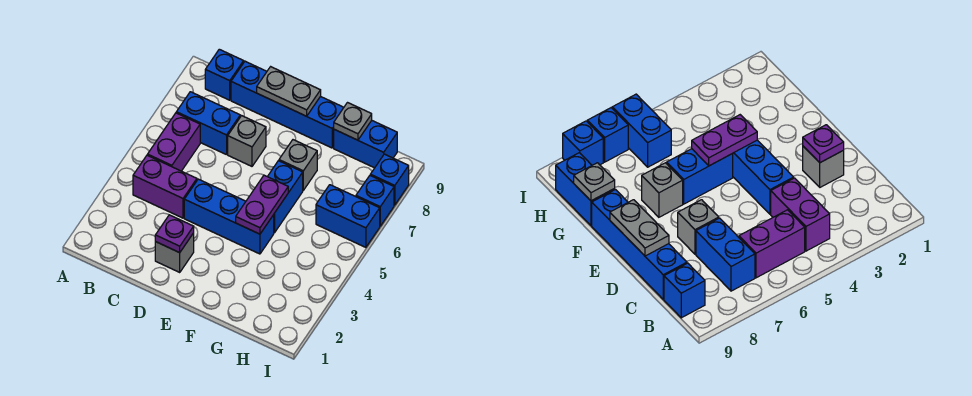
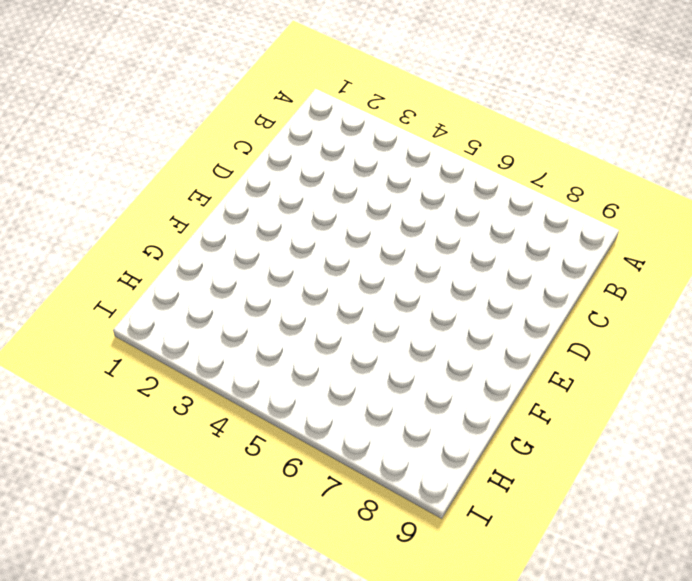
none -> purple 1x2 brick [133,155,197,218]
none -> purple 1x2 brick [148,113,200,171]
none -> blue 1x2 brick [176,92,240,155]

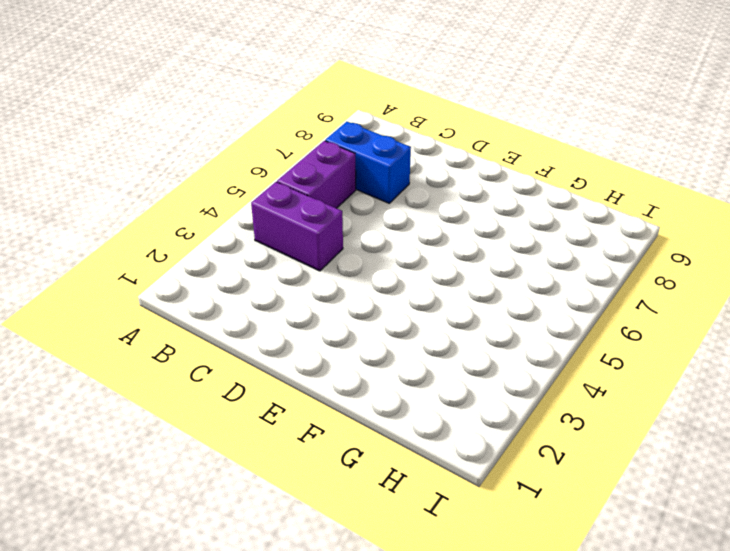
none -> blue 1x1 brick [205,49,244,100]
none -> blue 1x4 brick [231,61,344,148]
none -> grey 1x1 brick [155,233,194,272]

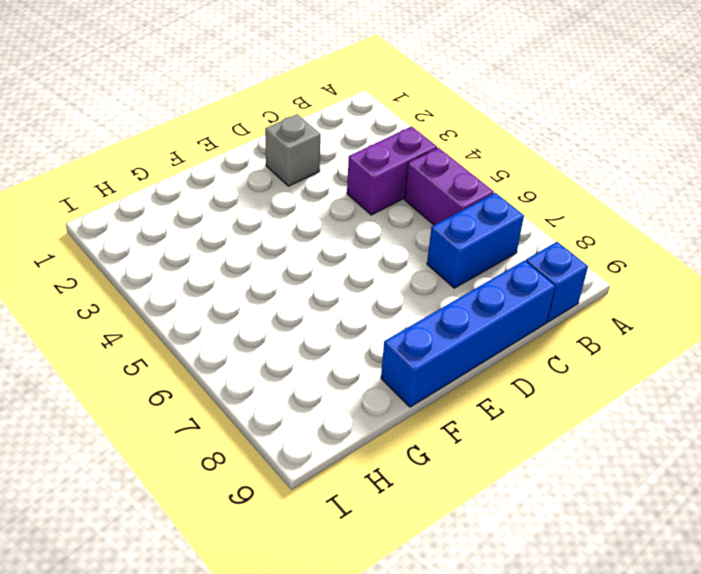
none -> blue 1x3 brick [184,179,274,254]
none -> grey 1x1 brick [228,116,266,166]
none -> blue 1x2 brick [267,161,303,233]

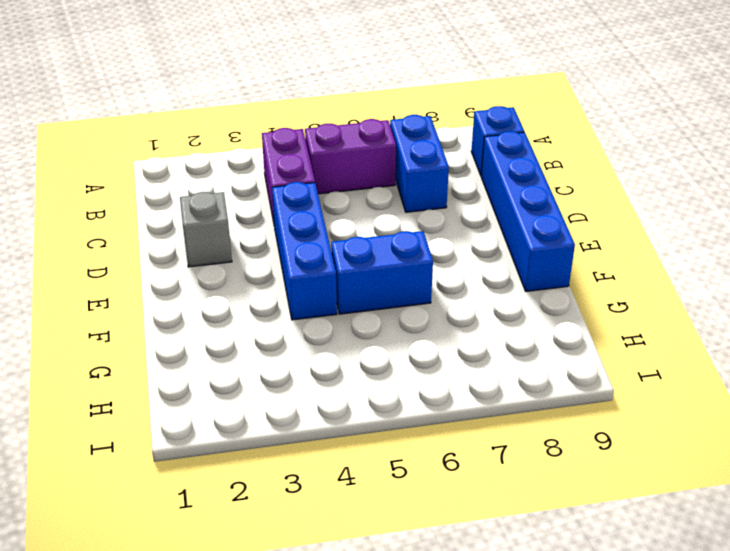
none -> grey 1x1 brick [228,116,266,166]
none -> grey 1x1 brick [279,140,317,190]
none -> blue 1x2 brick [334,121,397,168]

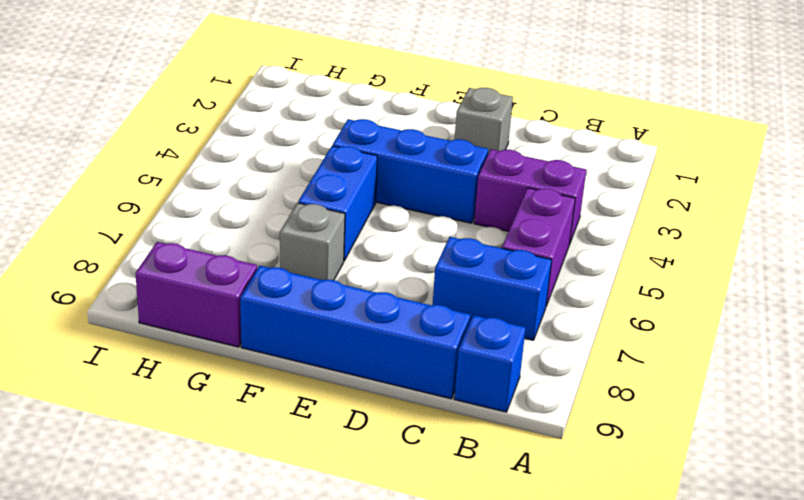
purple 1x2 brick [136,242,257,347] -> blue 1x2 brick [334,121,397,168]
none -> grey 1x1 brick [228,116,266,166]
none -> blue 1x2 brick [316,185,380,247]
none -> blue 1x1 brick [356,176,394,226]

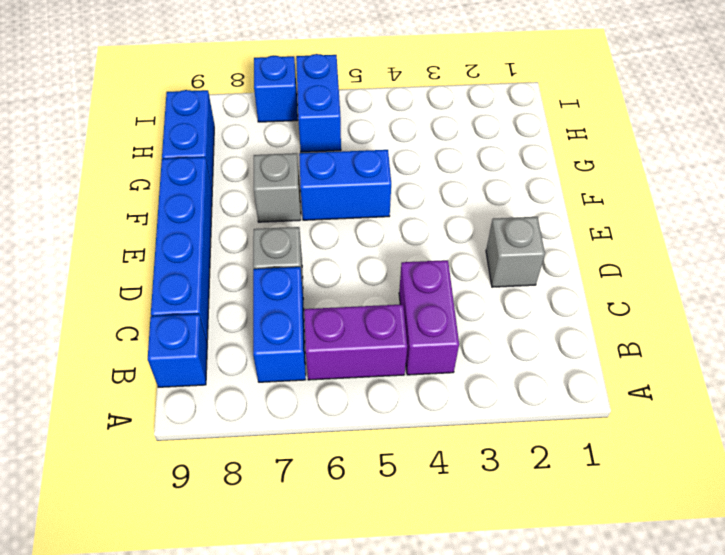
none -> blue 1x3 brick [184,179,274,254]
none -> blue 1x1 brick [370,154,409,205]
none -> purple 1x1 plate [155,215,194,253]

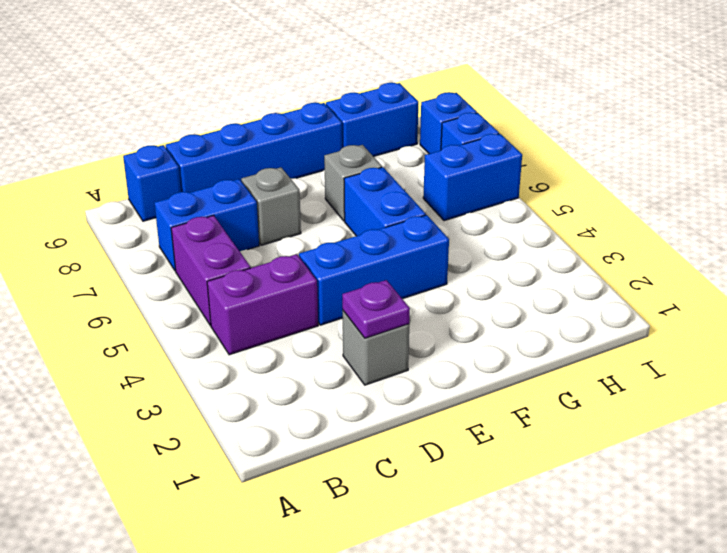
none -> grey 1x2 plate [257,67,321,116]
none -> purple 1x2 plate [236,175,288,234]
none -> grey 1x1 plate [334,103,372,140]

